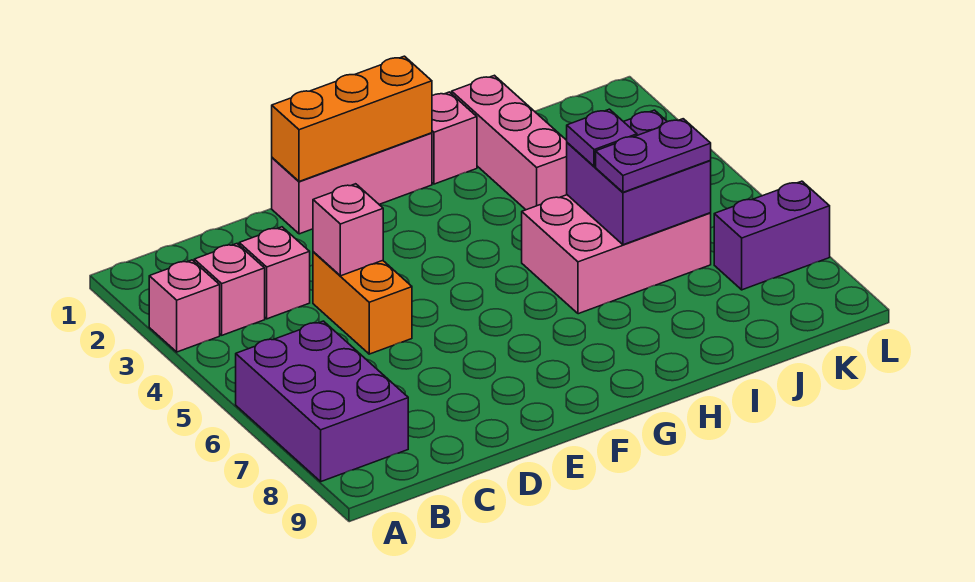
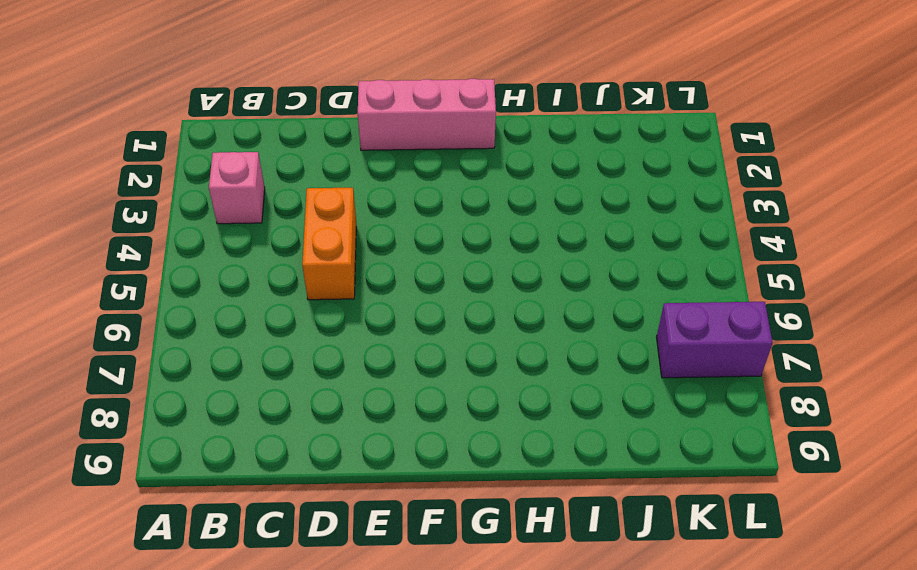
none -> pink 1x1 brick [149,260,220,352]
none -> purple 2x3 brick [236,321,408,481]
none -> pink 1x1 brick [239,227,310,319]

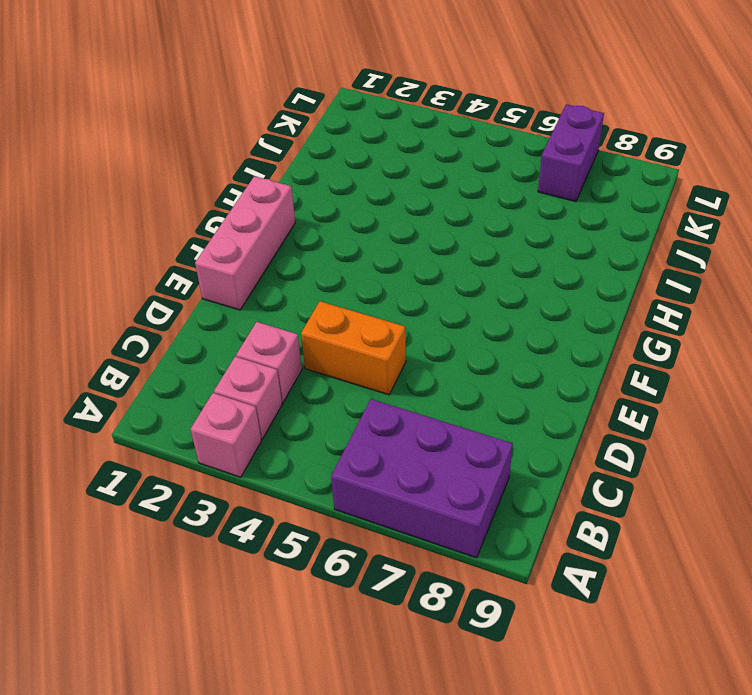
none -> pink 1x1 brick [432,92,477,184]
none -> pink 2x3 brick [522,195,711,314]
none -> pink 1x3 brick [452,75,567,210]

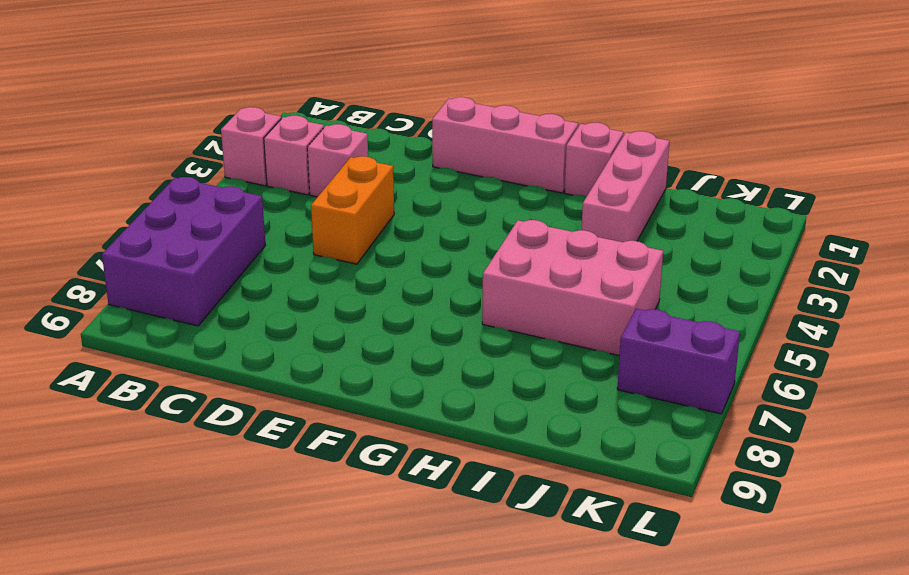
none -> pink 1x1 brick [313,184,383,276]
none -> orange 1x3 brick [272,56,432,182]
none -> purple 2x2 brick [567,110,711,245]

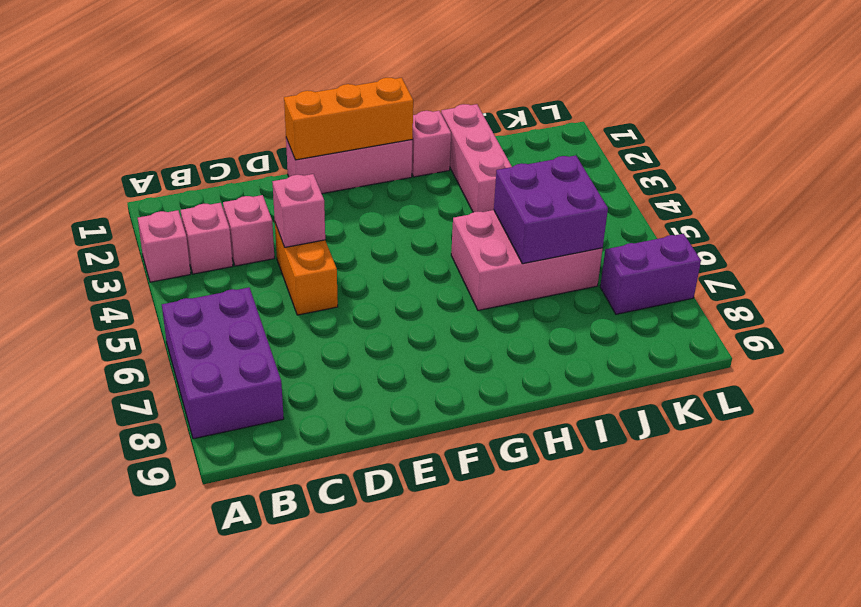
none -> purple 1x1 plate [567,109,637,166]
none -> purple 1x2 plate [596,119,711,192]

